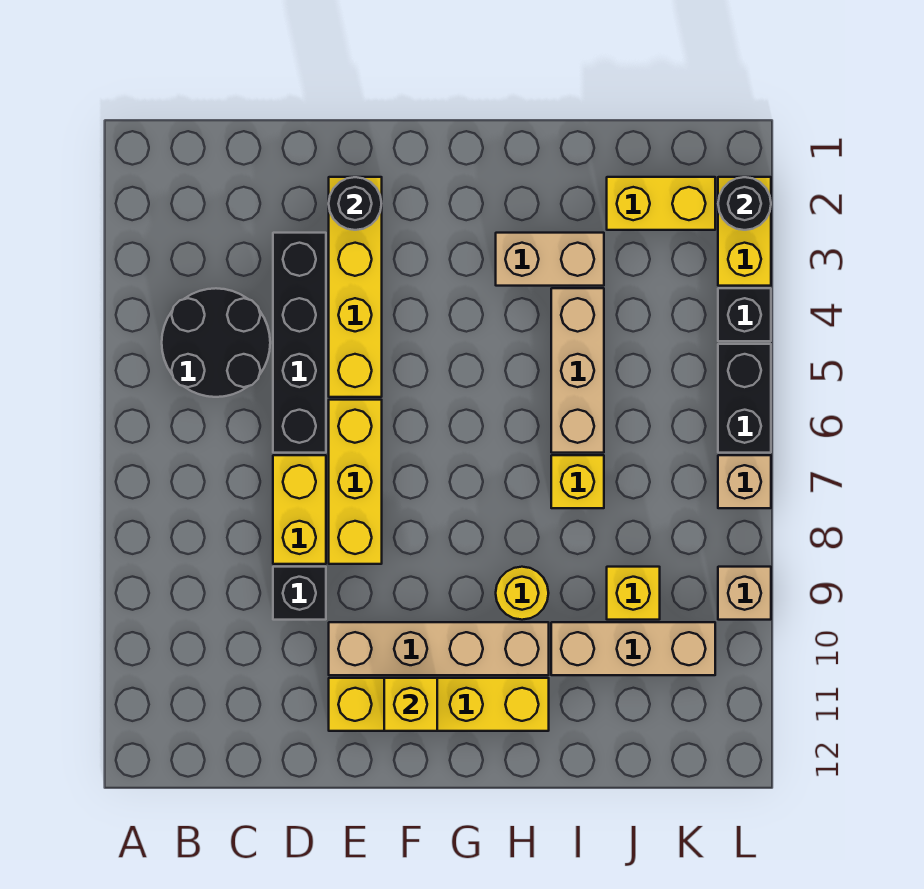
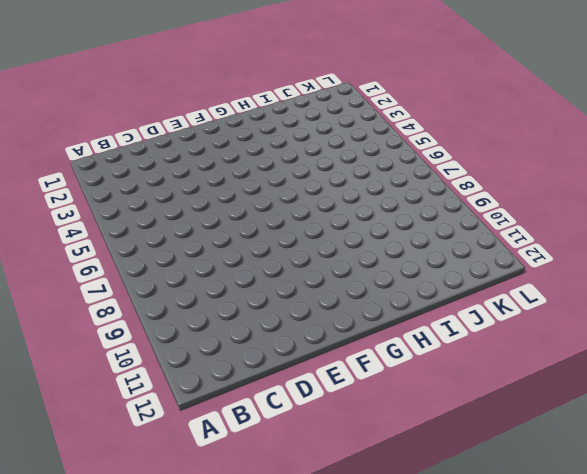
none -> black 2x2 round brick [162,288,270,397]
none -> black 1x4 brick [273,233,326,453]
none -> yellow 1x2 brick [273,455,326,564]

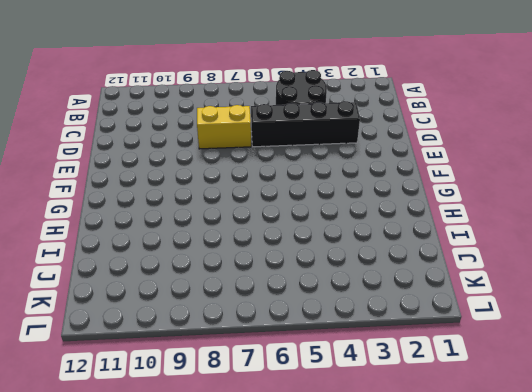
none -> black 1x1 brick [273,567,326,620]
none -> yellow 1x4 brick [329,177,382,397]
none -> yellow 1x3 brick [329,400,382,564]

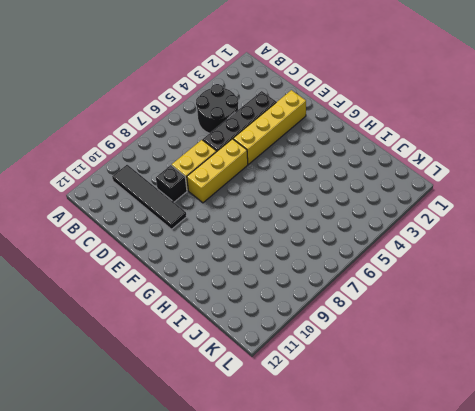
black 1x4 tile [112,165,187,229] -> tan 1x4 brick [329,622,549,675]
none -> yellow 1x4 brick [329,678,549,731]
none -> tan 1x2 brick [496,233,604,286]
none -> yellow 1x1 round brick [496,567,548,620]

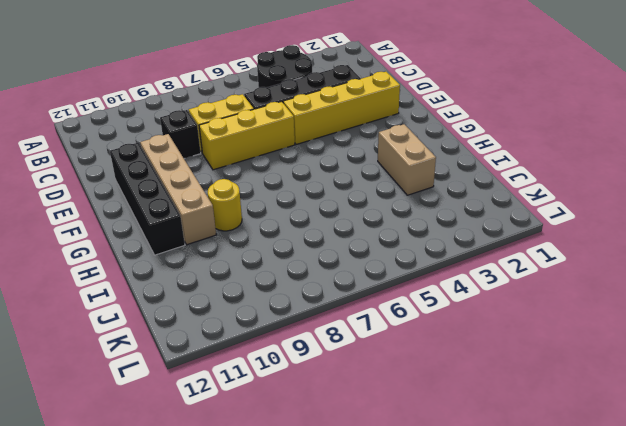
black 1x4 brick [110,143,185,255] -> yellow 1x4 brick [329,678,549,731]
none -> tan 1x3 brick [551,288,604,453]
none -> yellow 1x1 brick [551,455,604,508]
none -> tan 1x3 brick [551,622,715,675]

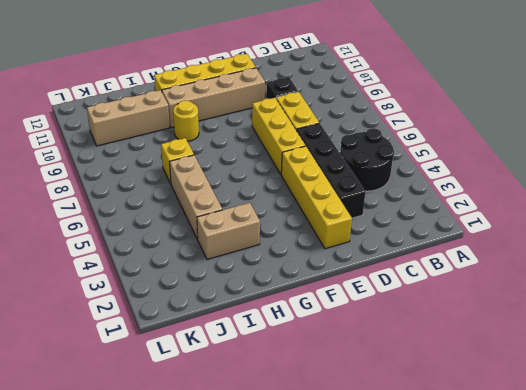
none -> yellow 1x2 brick [607,177,715,230]
none -> yellow 1x1 brick [607,567,660,620]
none -> yellow 1x2 brick [718,177,771,286]

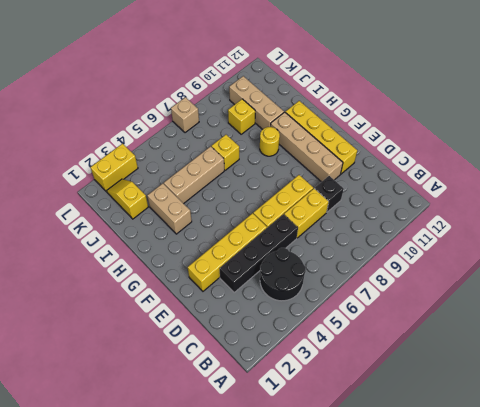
yellow 1x2 slope [107,179,148,219] -> yellow 1x2 brick [607,177,715,230]
none -> black 1x1 brick [718,288,771,341]
none -> black 1x2 brick [718,344,771,453]
none -> tan 1x1 brick [718,567,771,620]

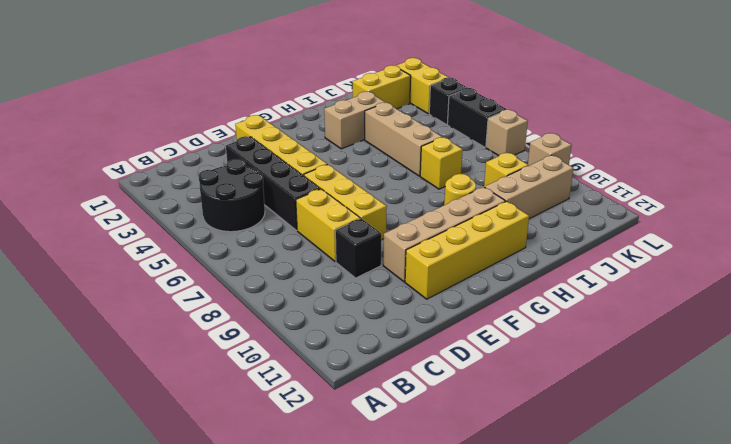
none -> black 1x1 round brick [329,177,382,230]
none -> yellow 1x1 brick [384,678,437,731]
none -> black 1x1 round brick [718,177,771,230]

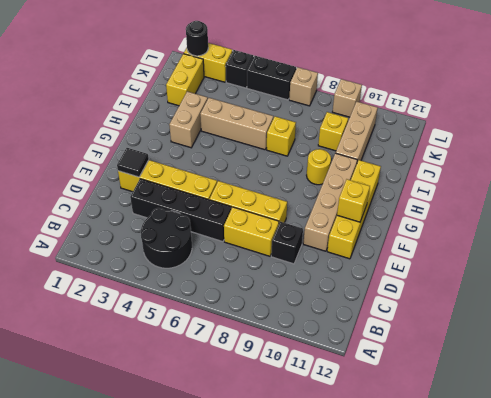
black 1x1 tile [117,148,149,177] -> black 1x1 round brick [329,177,382,230]

